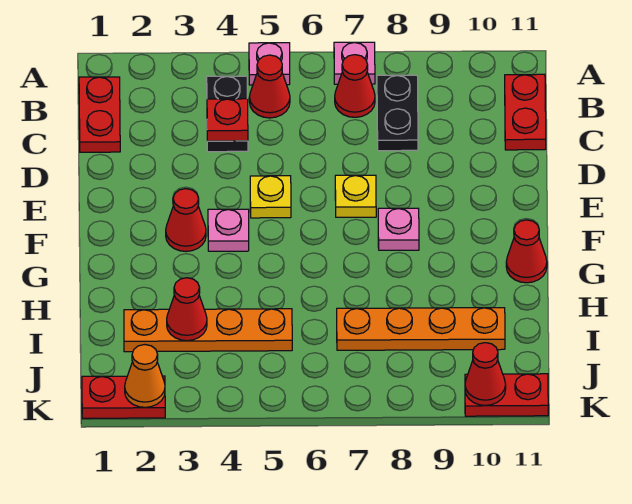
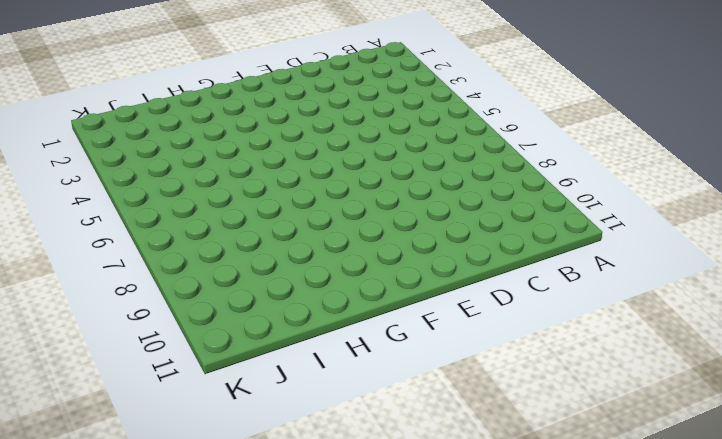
none -> pink 1x1 plate [249,43,290,85]
none -> pink 1x1 plate [334,42,375,84]
none -> red 1x2 plate [79,77,120,152]

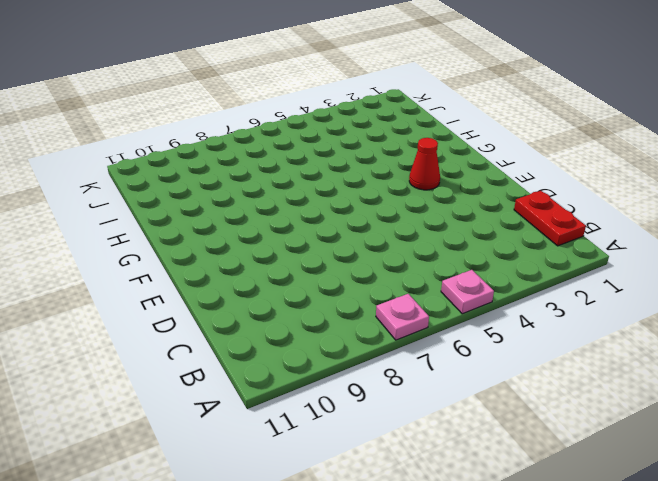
none -> black 1x2 plate [207,76,248,152]
none -> red 1x1 cone [249,55,290,118]
none -> red 1x1 cone [335,55,375,117]

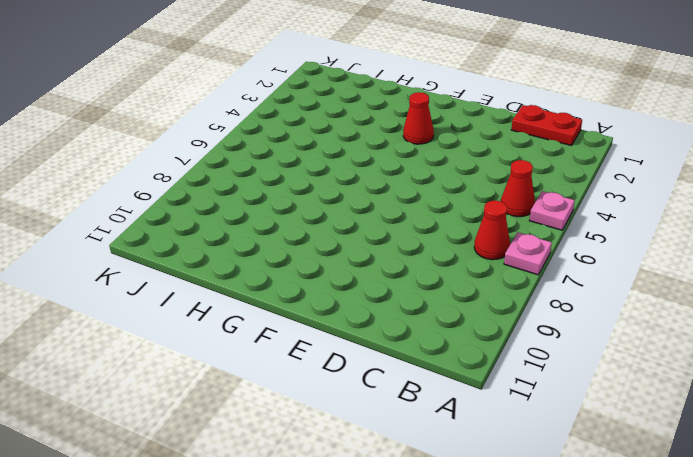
none -> black 1x2 plate [207,76,248,152]
none -> black 1x2 plate [377,75,418,151]
none -> red 1x2 plate [505,74,546,150]

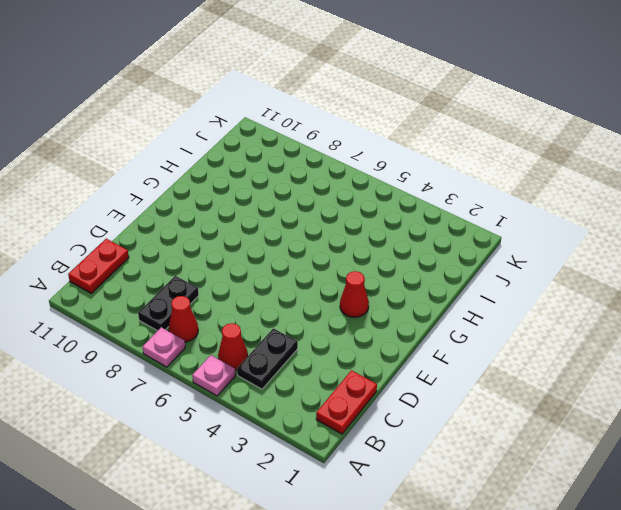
none -> yellow 1x1 plate [250,176,291,218]
none -> yellow 1x1 plate [335,175,376,217]
none -> pink 1x1 plate [208,209,249,251]

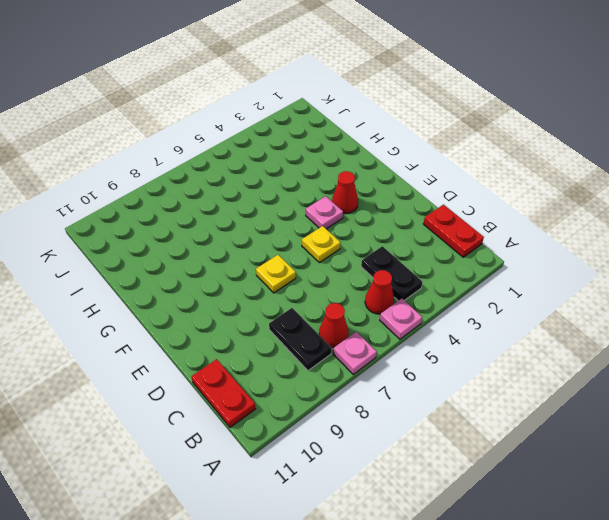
none -> pink 1x1 plate [378,208,419,250]
none -> red 1x1 cone [506,220,547,283]
none -> orange 1x4 plate [124,309,292,352]

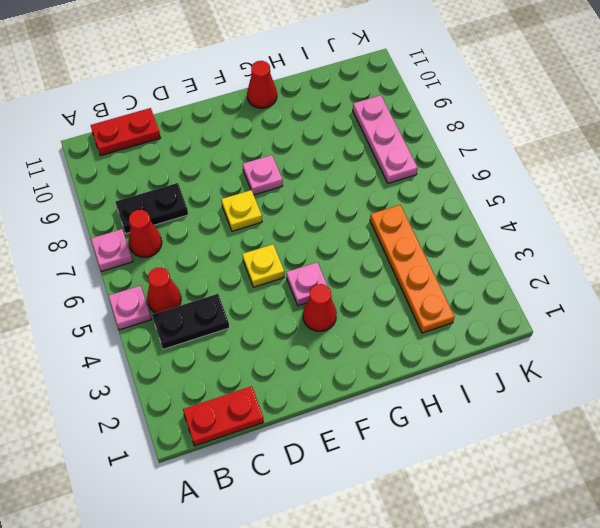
pink 1x3 plate [353,95,418,183] -> none
none -> orange 1x4 plate [337,308,505,350]
none -> red 1x2 plate [82,376,165,418]
none -> red 1x2 plate [465,374,548,416]

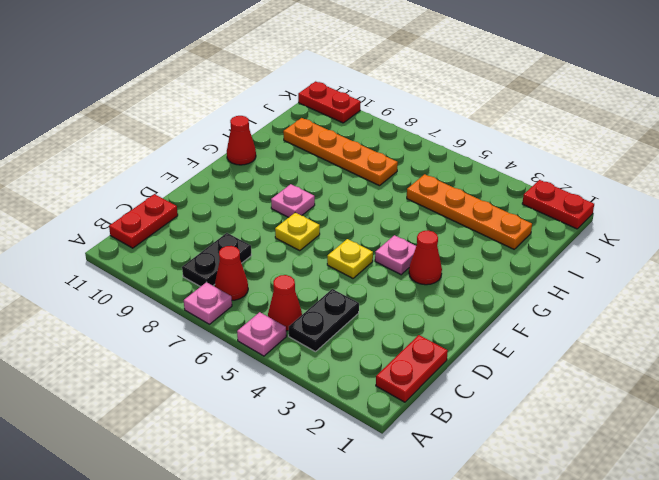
none -> red 1x1 plate [207,99,248,141]
none -> red 1x1 cone [167,278,207,341]
none -> orange 1x1 cone [125,345,165,407]

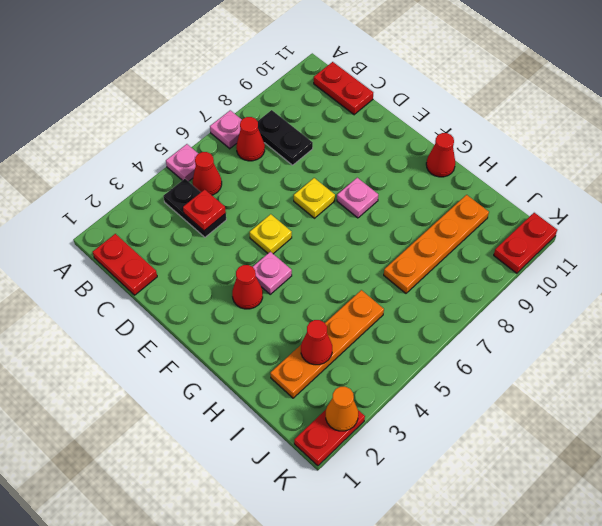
none -> red 1x1 cone [465,343,506,405]

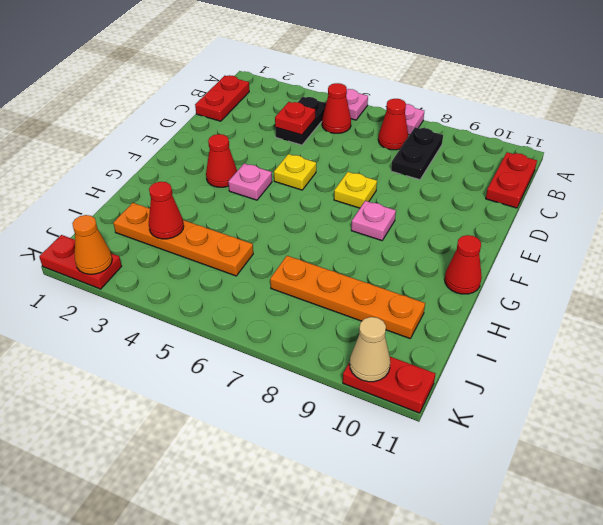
tan 1x1 cone [350,317,390,382] -> red 1x1 cone [465,343,506,405]

